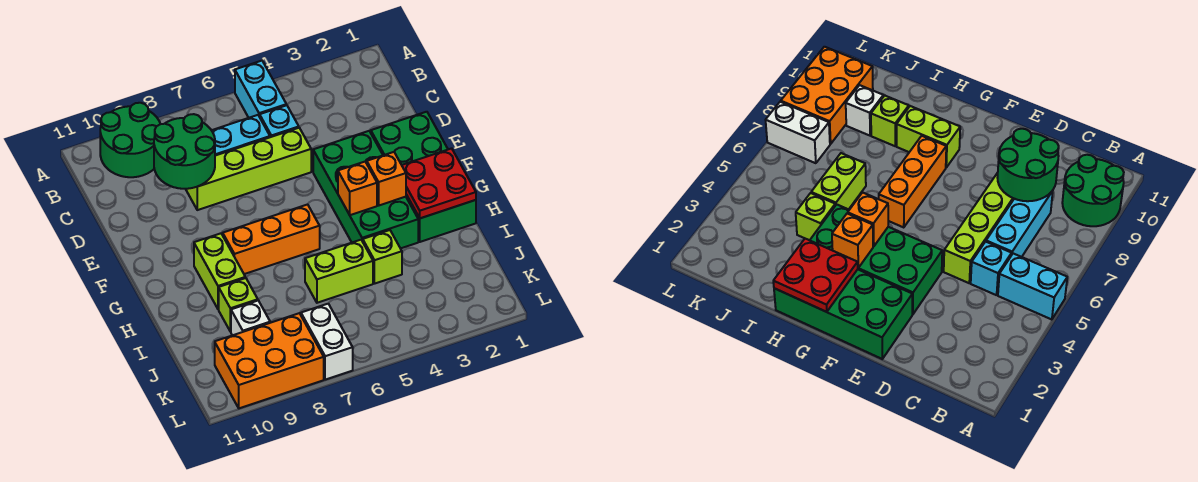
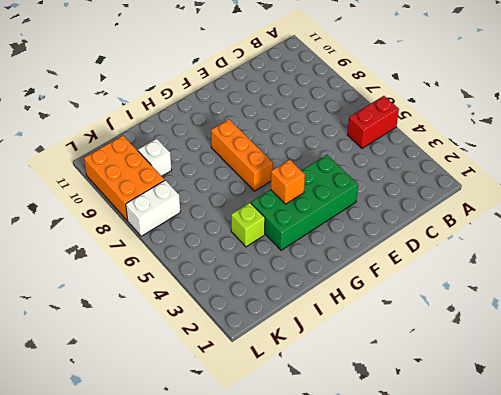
red 1x2 brick [347,96,399,148] -> cyan 1x2 brick [235,61,286,118]
none -> green 2x2 round brick [100,103,160,177]
none -> cyan 1x1 brick [260,105,299,137]
none -> cyan 1x3 brick [212,115,270,156]

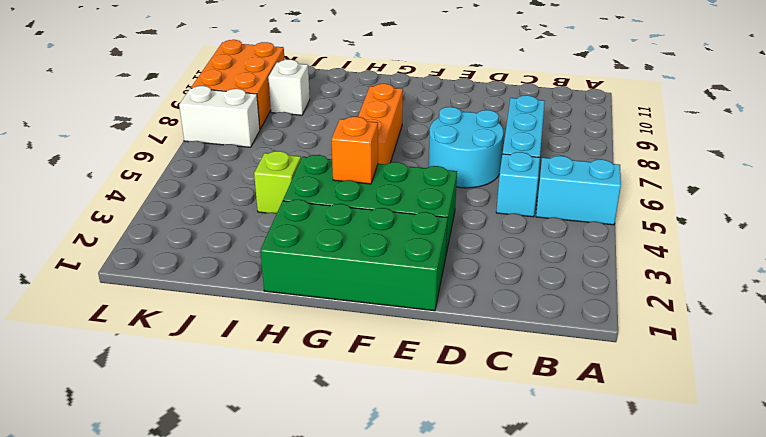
cyan 2x2 round brick [429,107,503,188] -> lime 1x4 brick [186,128,311,210]
none -> green 2x2 round brick [100,103,160,177]
none -> lime 1x2 brick [194,233,245,309]
none -> lime 1x2 brick [305,240,373,303]

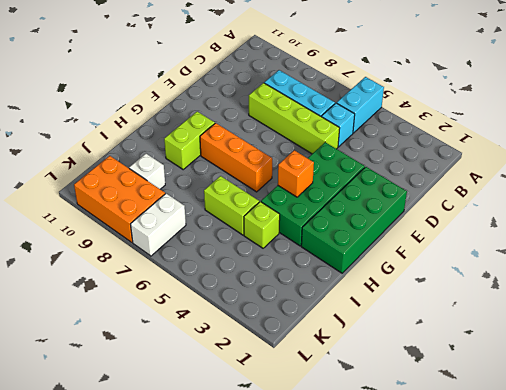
none -> green 2x2 round brick [100,103,160,177]
none -> lime 1x1 brick [219,278,258,332]
none -> green 2x2 round brick [154,114,215,189]

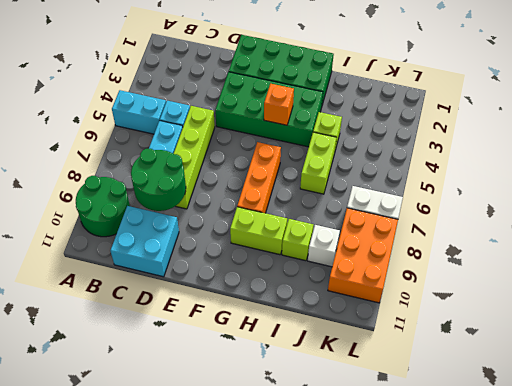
cyan 2x2 brick [110,206,179,277] -> none
none -> red 2x2 plate [402,148,476,218]
none -> orange 1x1 brick [367,152,406,205]

